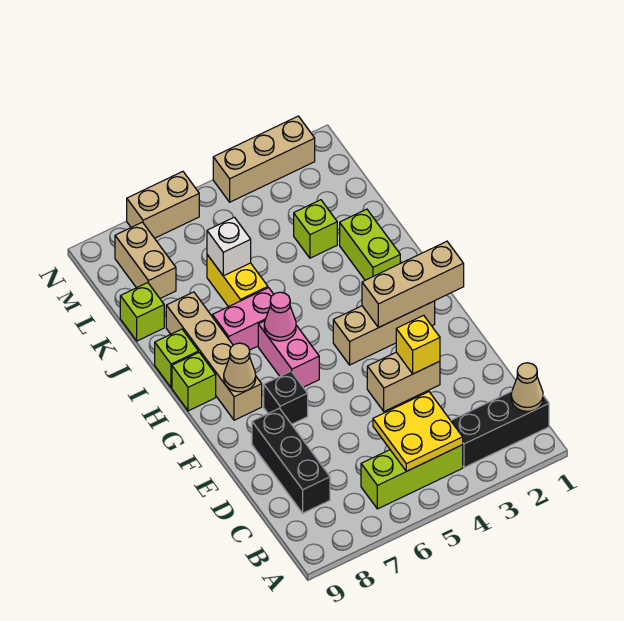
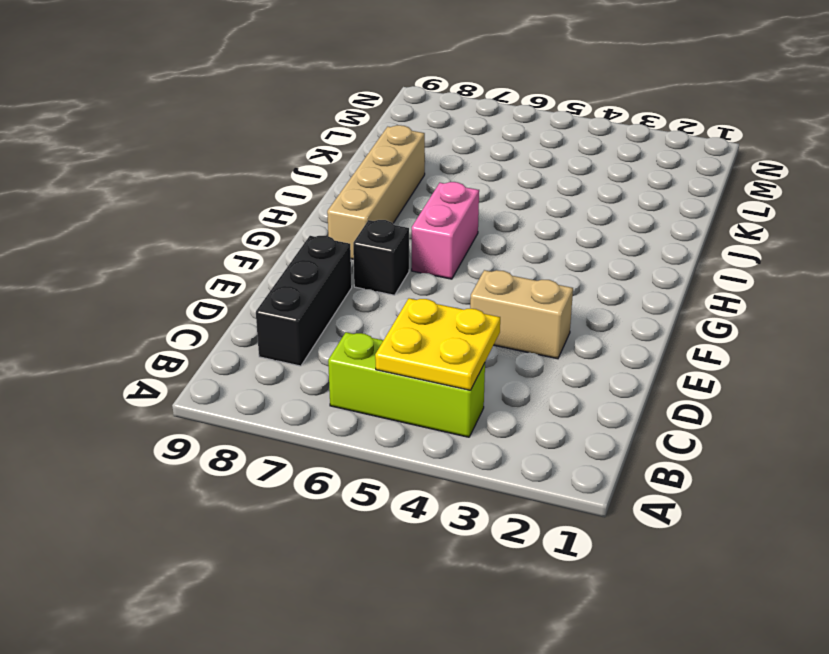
none -> black 1x3 brick [451,391,549,467]
none -> tan 1x3 brick [333,301,435,365]
none -> lime 1x1 brick [172,352,216,411]

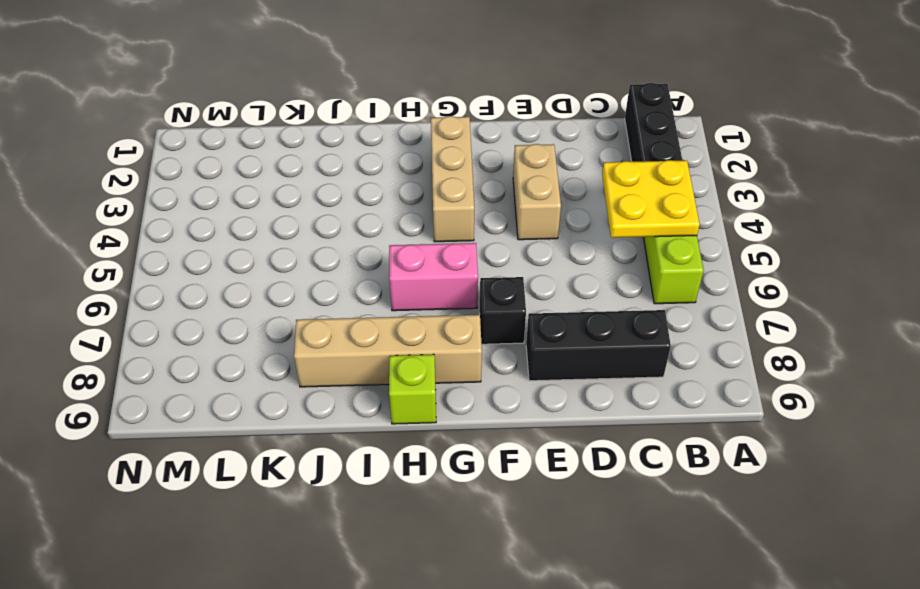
none -> lime 1x2 brick [340,209,400,280]
none -> pink 1x2 brick [212,288,274,350]
none -> lime 1x1 brick [155,329,198,388]

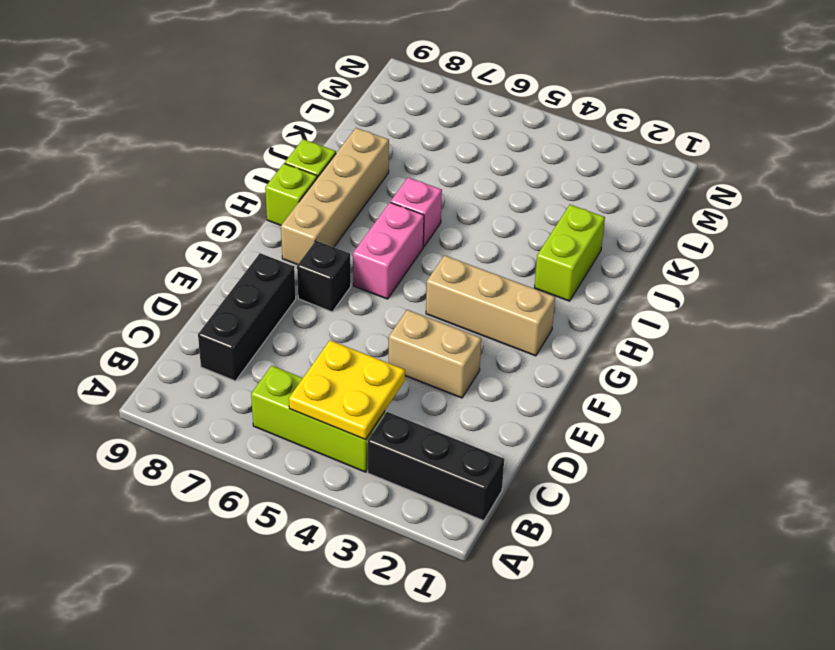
pink 1x1 brick [391,177,442,247] -> pink 1x2 brick [212,288,274,350]
none -> yellow 1x2 brick [207,255,268,307]
none -> lime 1x1 brick [294,200,337,258]
none -> lime 1x1 brick [120,283,164,341]

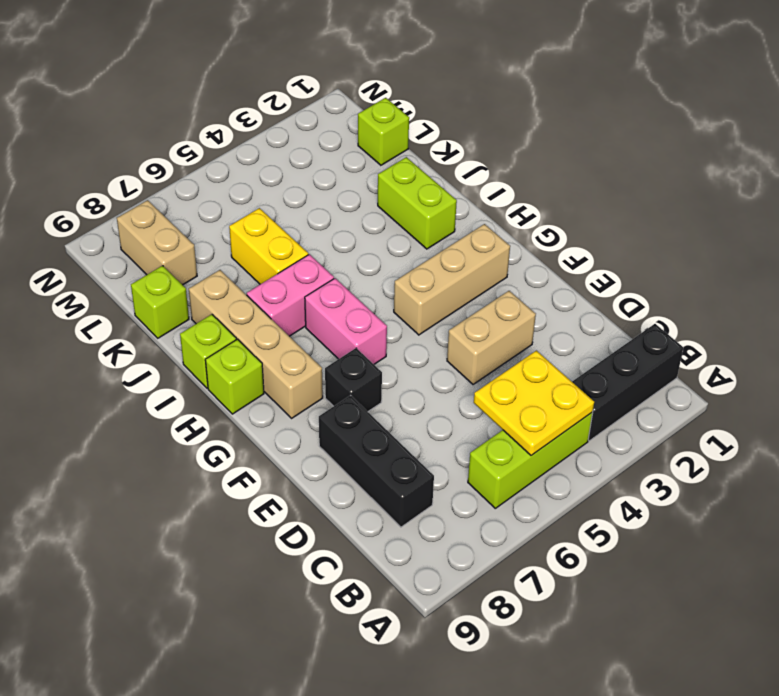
lime 1x1 brick [358,98,409,165] -> lime 1x1 brick moved to [294,200,337,258]
none -> tan 1x3 brick [213,116,315,202]
none -> tan 1x2 brick [127,172,199,238]
none -> tan 1x1 cone [511,363,543,411]

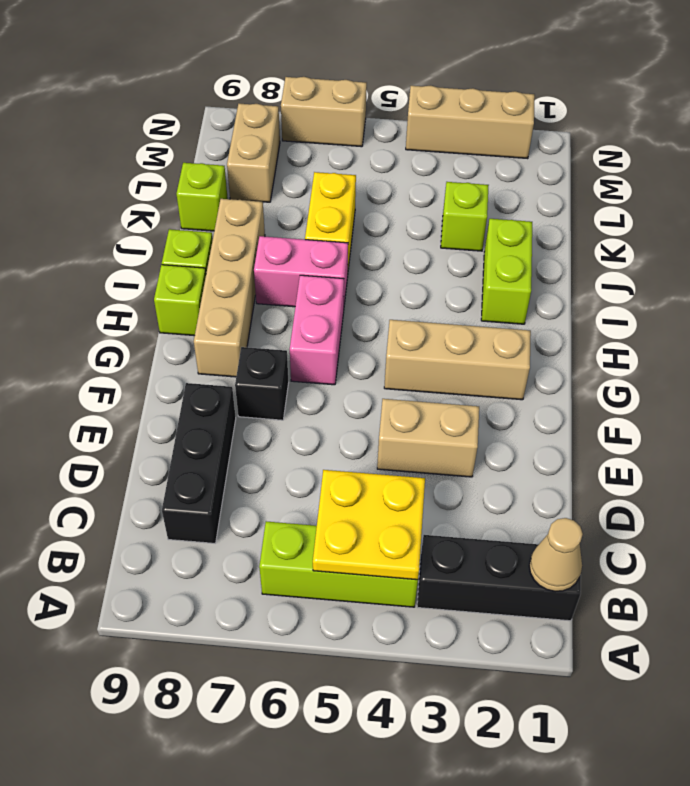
none -> yellow 1x1 brick [396,315,440,374]
none -> tan 1x3 brick [362,241,464,328]
none -> tan 1x1 cone [224,343,256,392]

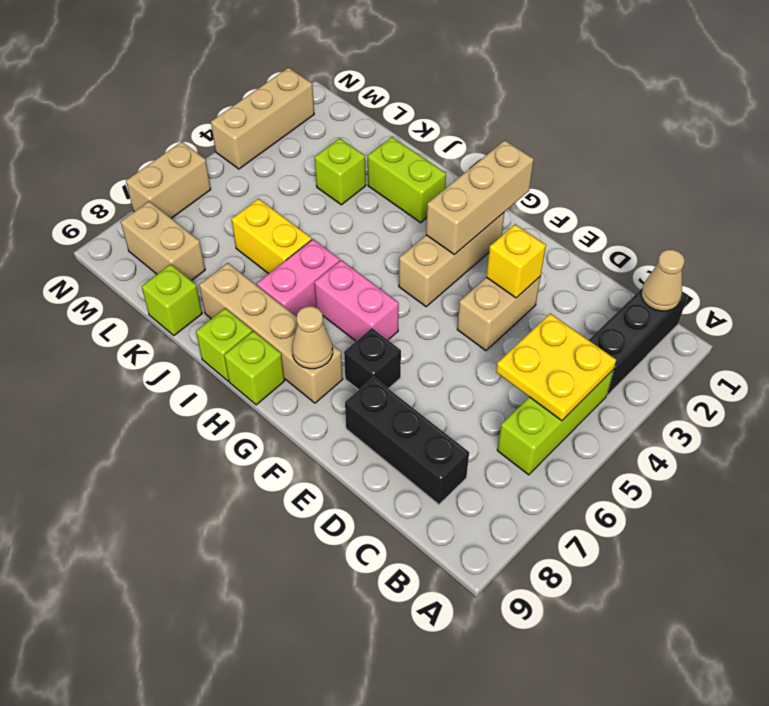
none -> pink 1x1 cone [264,292,296,341]
none -> white 1x1 brick [207,217,251,276]

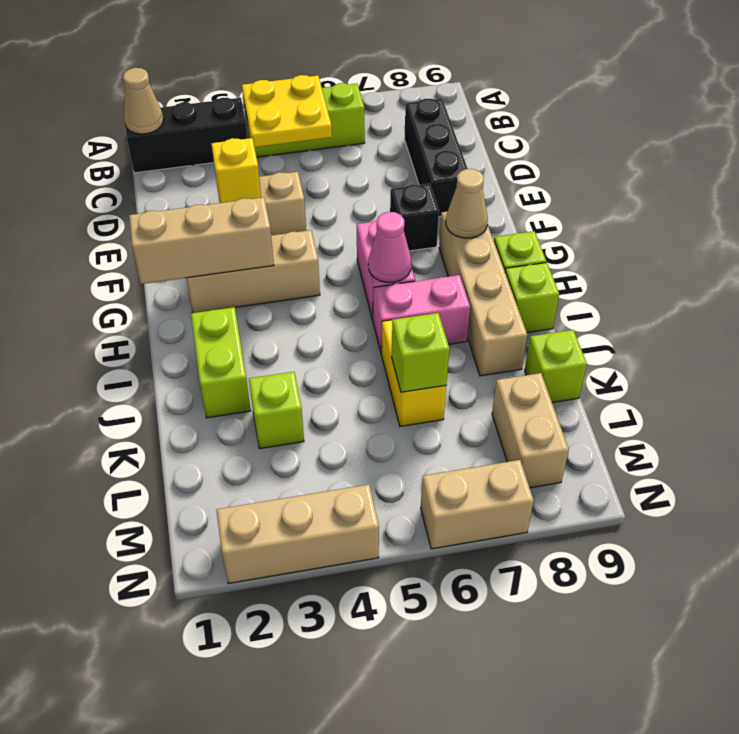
lime 1x1 brick [392,313,449,392] -> white 1x1 brick [207,217,251,276]

